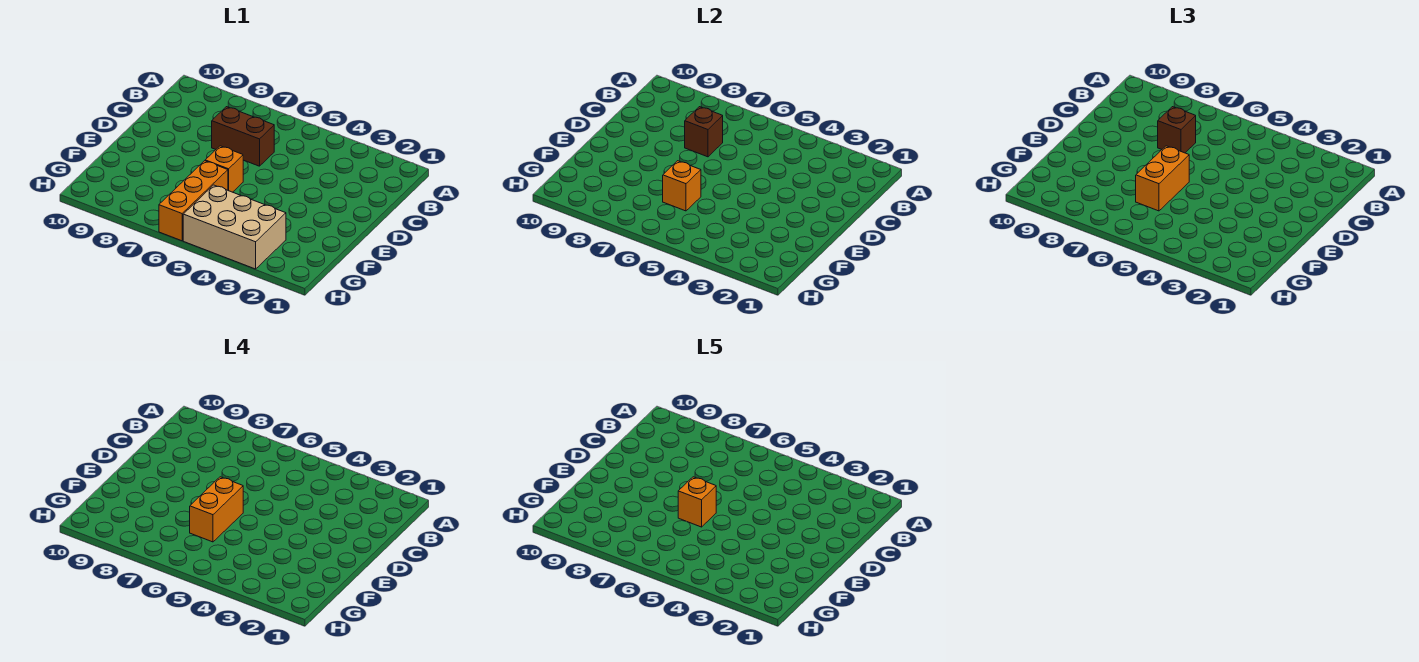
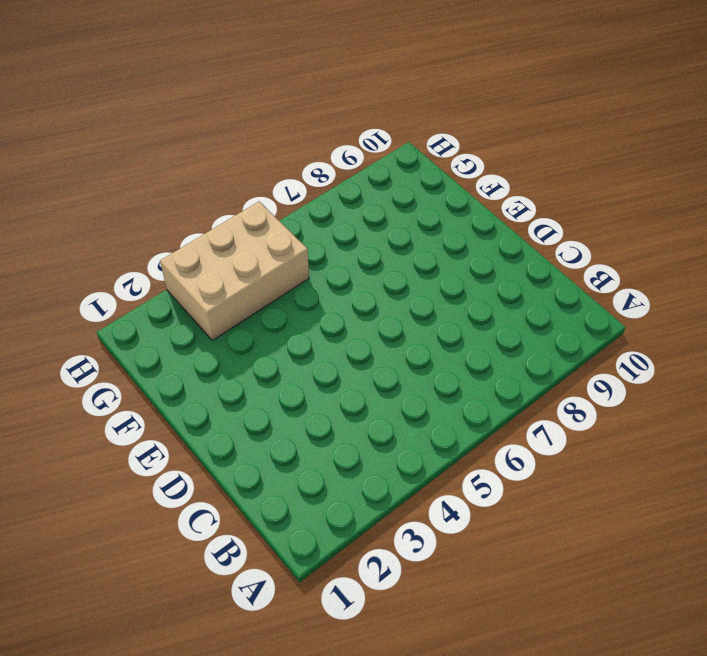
none -> brown 1x2 brick [212,107,274,166]
none -> orange 1x1 brick [205,146,243,192]

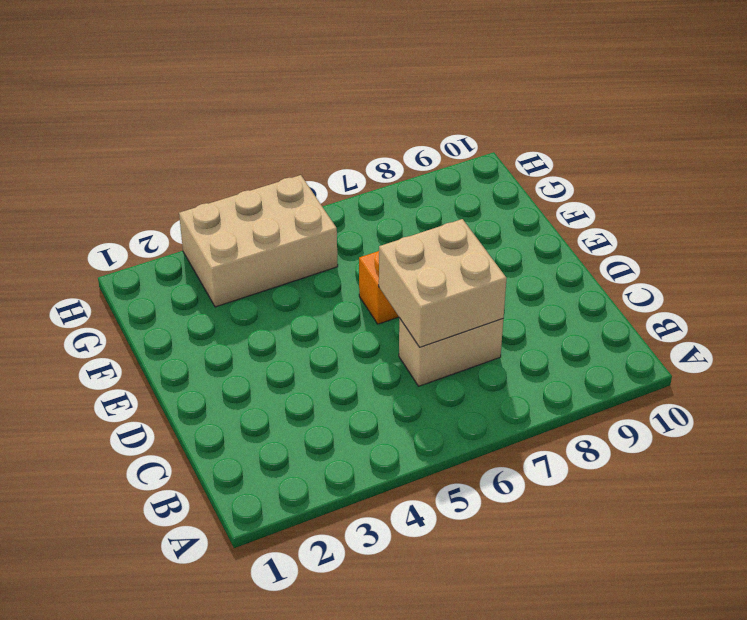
tan 1x2 brick [399,318,503,386] -> brown 1x2 brick [212,107,274,166]
tan 2x2 brick [379,219,507,347] -> brown 1x1 brick [685,107,723,157]
none -> orange 1x3 brick [159,161,228,241]
none -> orange 1x1 brick [663,161,701,211]

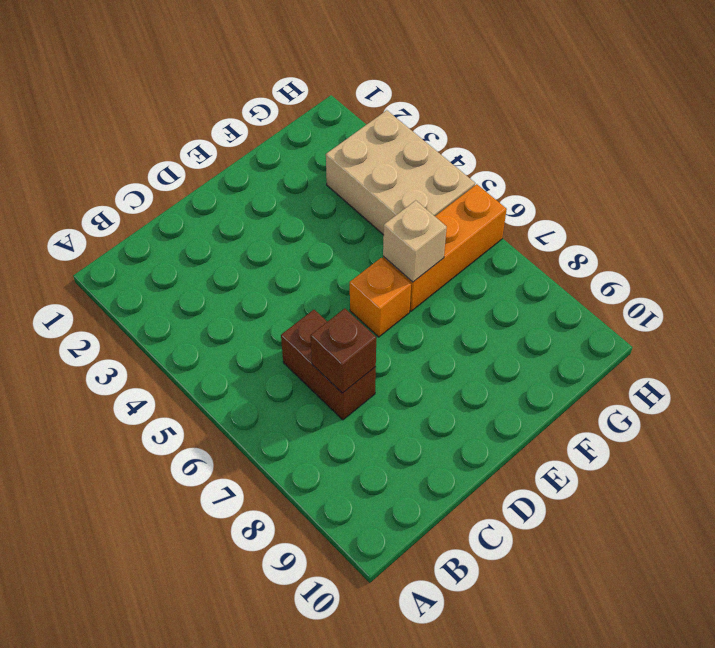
tan 1x1 brick [383,200,447,282] -> orange 1x1 brick [663,161,701,211]
none -> brown 1x1 brick [1158,107,1196,153]
none -> orange 1x2 brick [1136,146,1189,211]

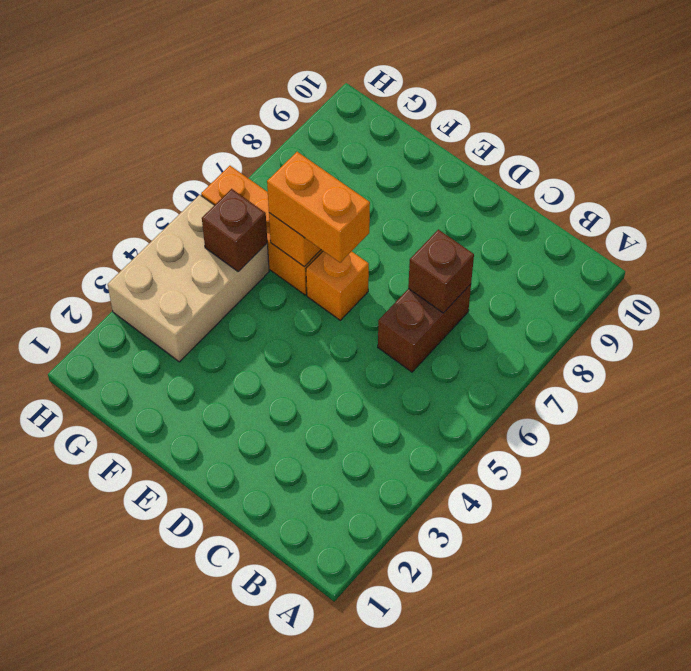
brown 1x1 brick [202,189,267,272] -> brown 1x1 brick moved to [1158,107,1196,153]
none -> orange 1x2 brick [190,477,243,542]
none -> orange 1x1 brick [678,477,716,527]

